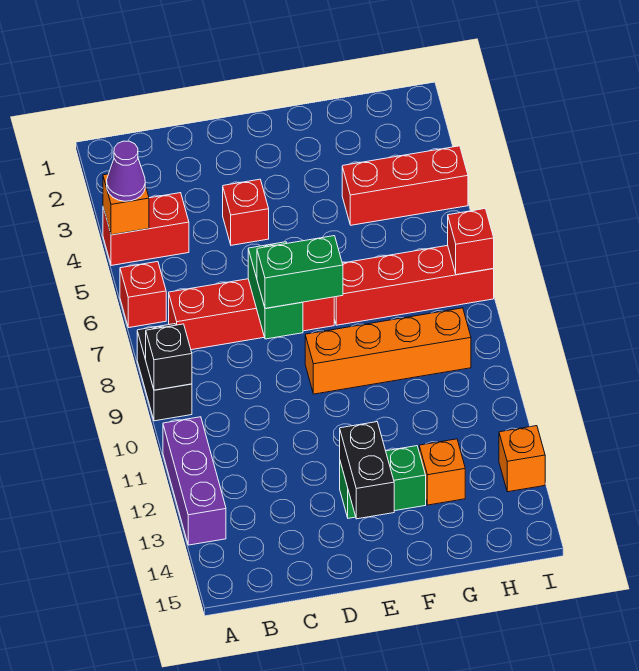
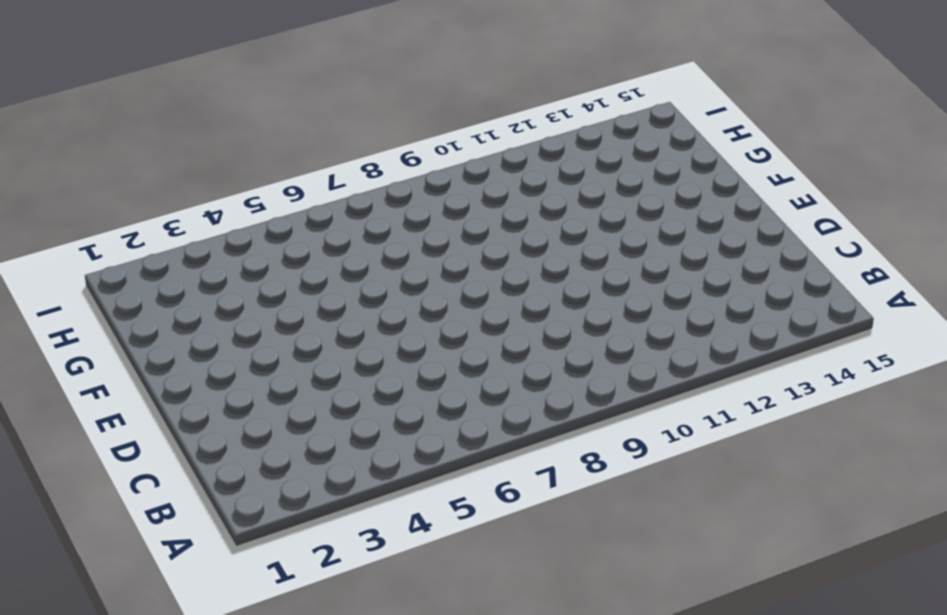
none -> red 1x2 brick [103,193,189,266]
none -> red 1x1 brick [120,262,166,328]
none -> black 1x2 brick [137,324,192,421]

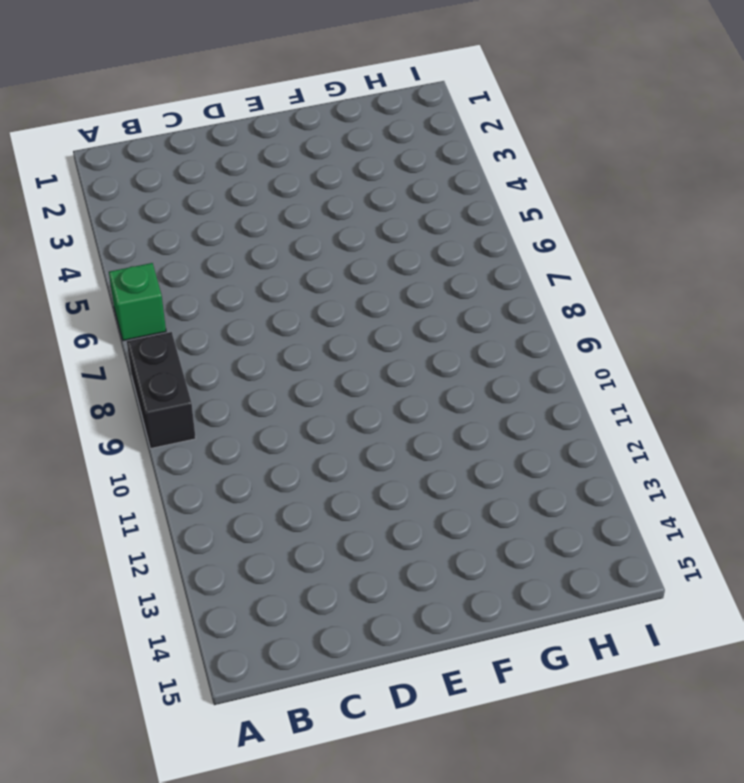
green 1x1 brick [109,263,166,341] -> red 1x1 brick [120,262,166,328]
none -> red 1x2 brick [103,193,189,266]
none -> purple 1x3 brick [163,417,226,545]
none -> red 1x4 brick [169,279,334,350]

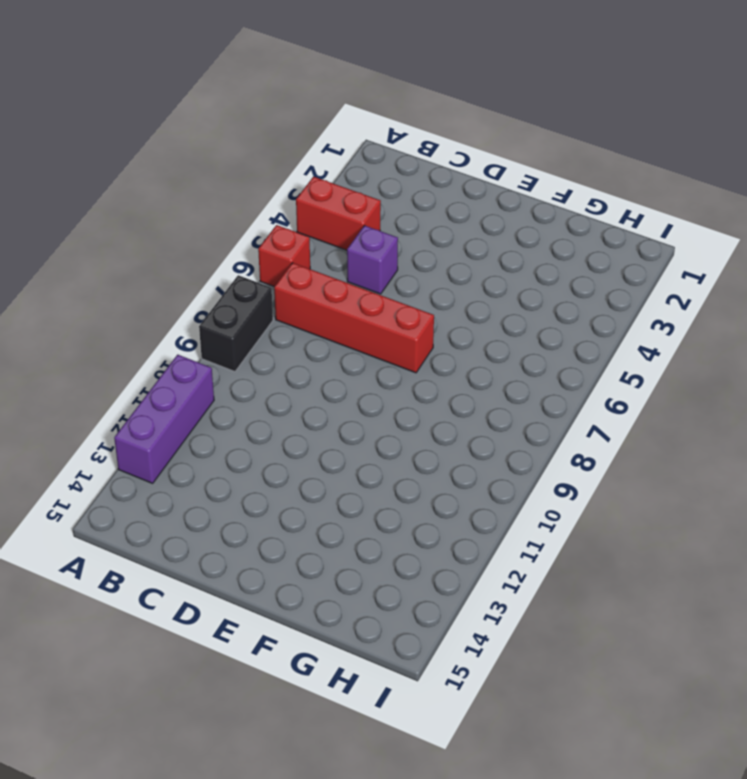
purple 1x1 brick [347,226,398,294] -> none
none -> red 1x1 brick [223,179,269,245]
none -> orange 1x4 brick [305,308,471,394]
none -> green 1x2 brick [340,446,426,518]

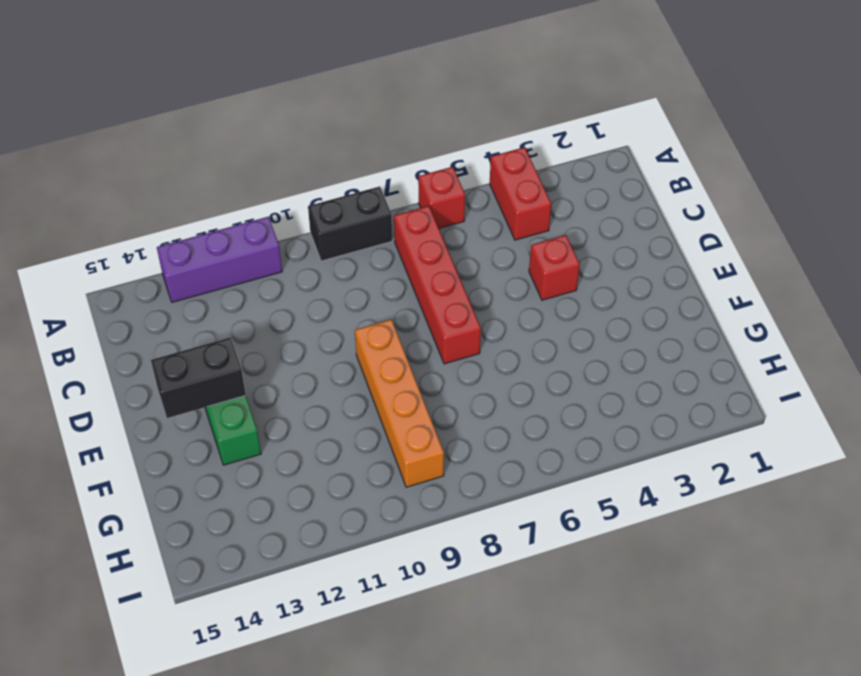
none -> red 1x4 brick [334,245,494,325]
none -> red 1x3 brick [342,146,468,225]
none -> orange 1x1 brick [419,439,465,505]

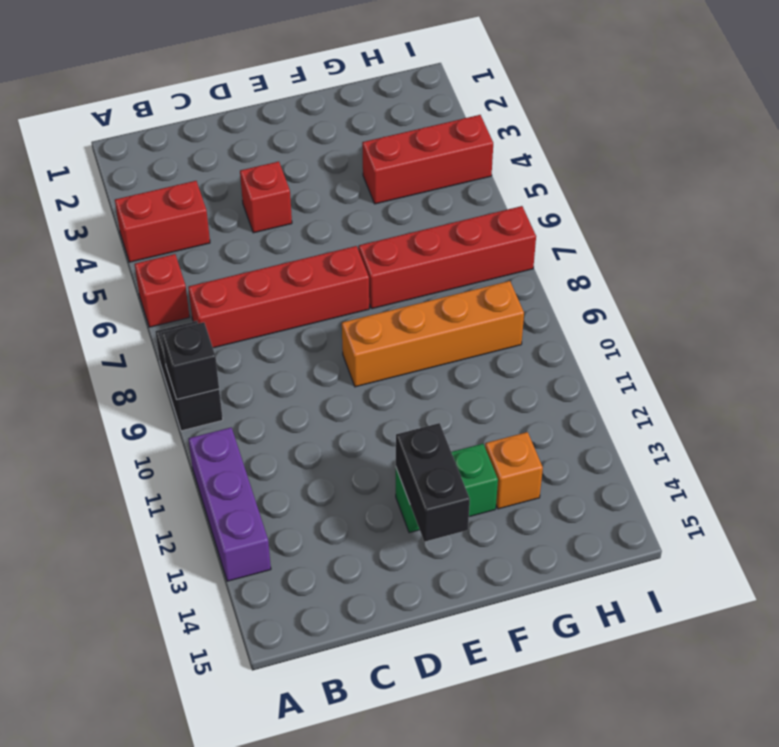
none -> orange 1x1 brick [499,426,545,492]
none -> orange 1x1 brick [103,174,149,235]
none -> green 1x2 brick [248,242,303,339]

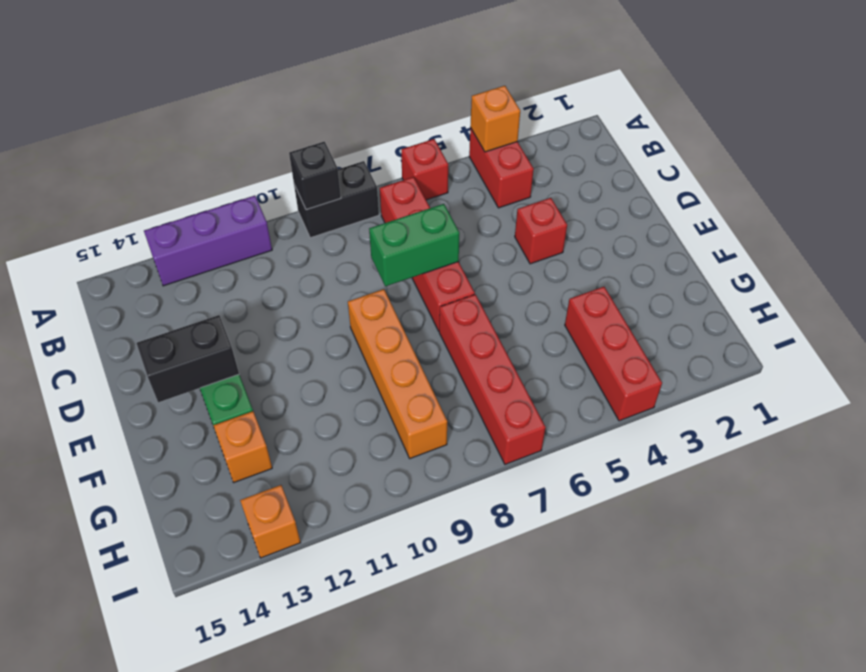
none -> red 1x1 brick [448,209,494,275]
none -> purple 1x1 cone [107,141,145,201]
none -> green 1x2 brick [257,236,343,308]

